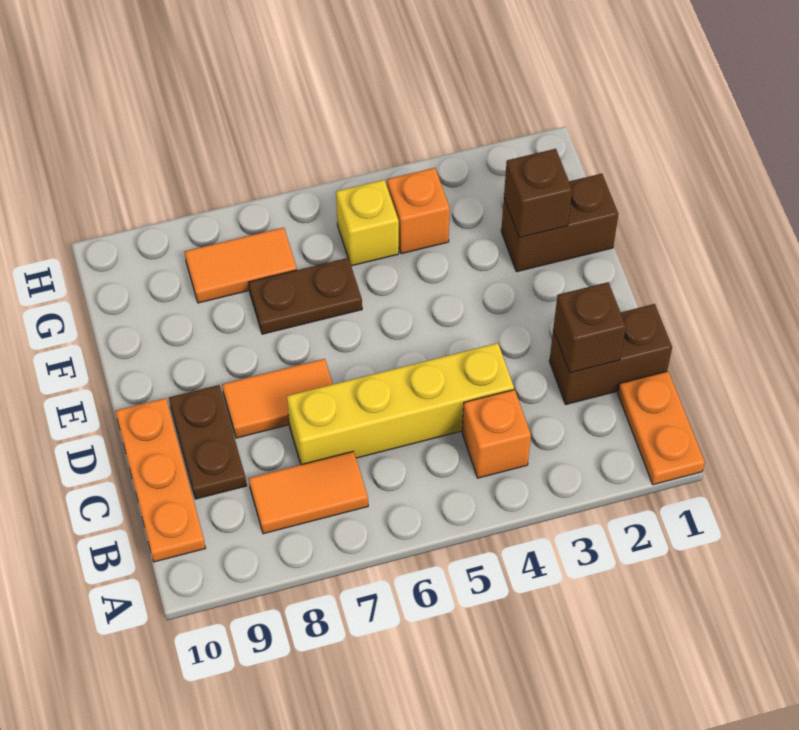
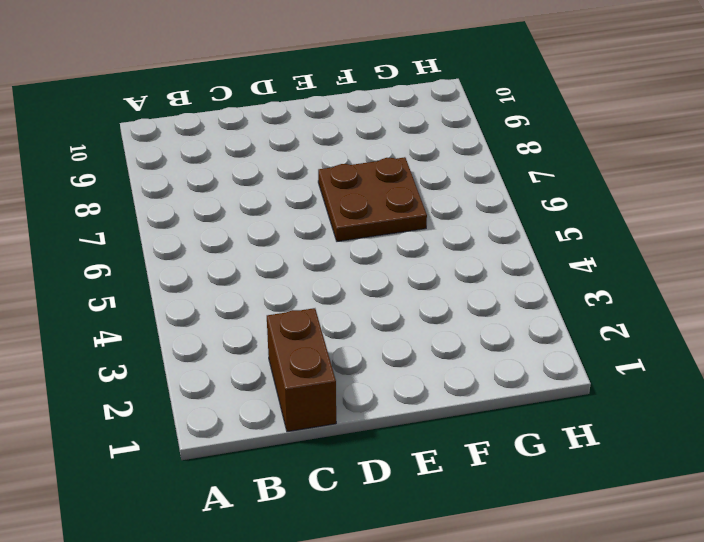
brown 2x2 plate [318,157,427,241] -> brown 1x2 plate [248,258,362,334]
none -> orange 1x2 plate [618,371,705,485]
none -> orange 1x1 brick [462,390,531,478]
none -> orange 1x2 tile [249,451,368,534]

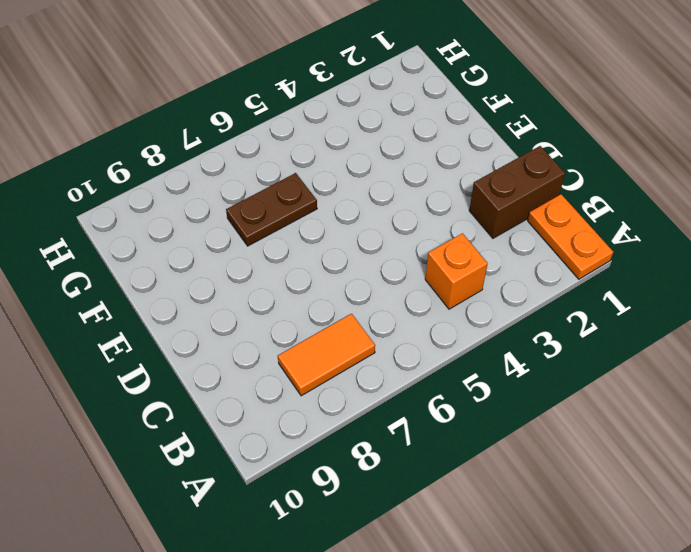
none -> orange 1x3 plate [115,398,205,562]
none -> yellow 1x4 brick [287,343,514,465]
none -> brown 1x2 plate [169,385,247,499]

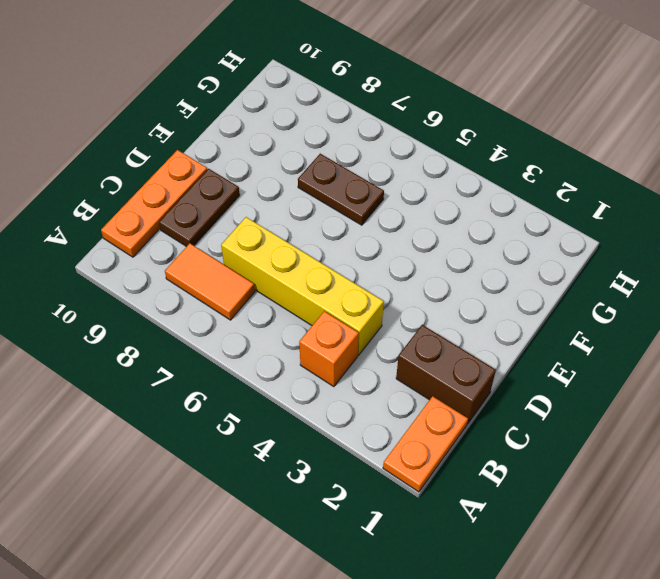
none -> orange 1x2 tile [222,359,333,438]
none -> brown 1x2 brick [501,174,618,272]
none -> orange 1x1 brick [387,168,450,254]

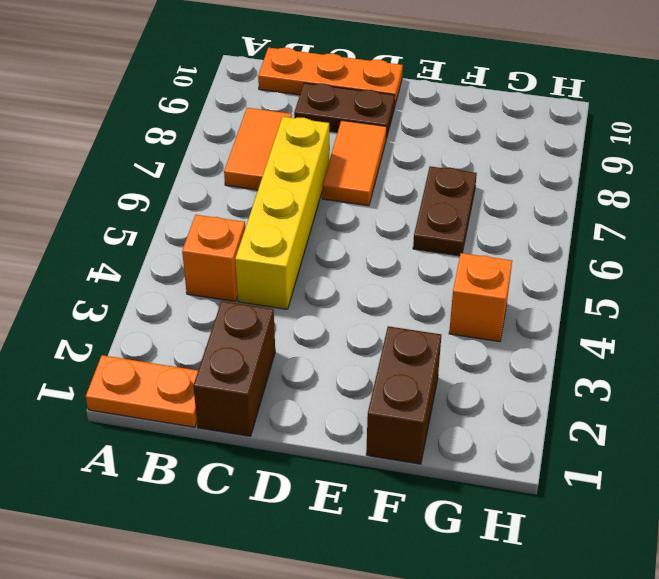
none -> yellow 1x1 brick [336,180,399,266]
none -> orange 1x2 tile [185,228,297,303]
none -> brown 1x1 brick [553,282,626,373]

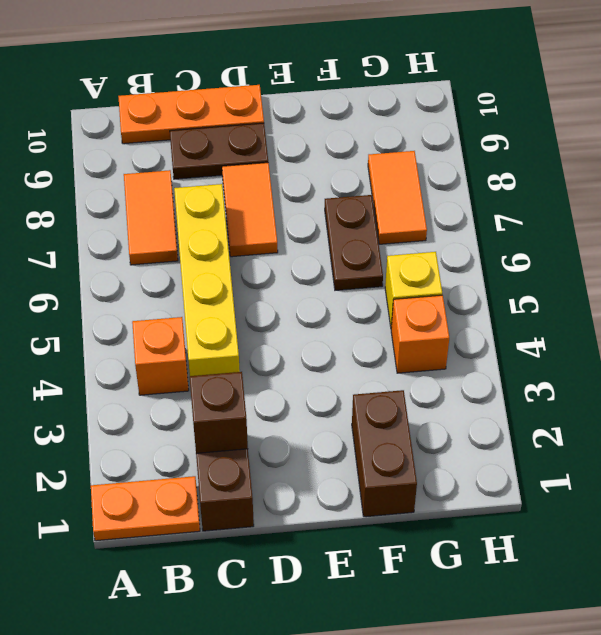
none -> brown 1x1 brick [504,149,572,237]

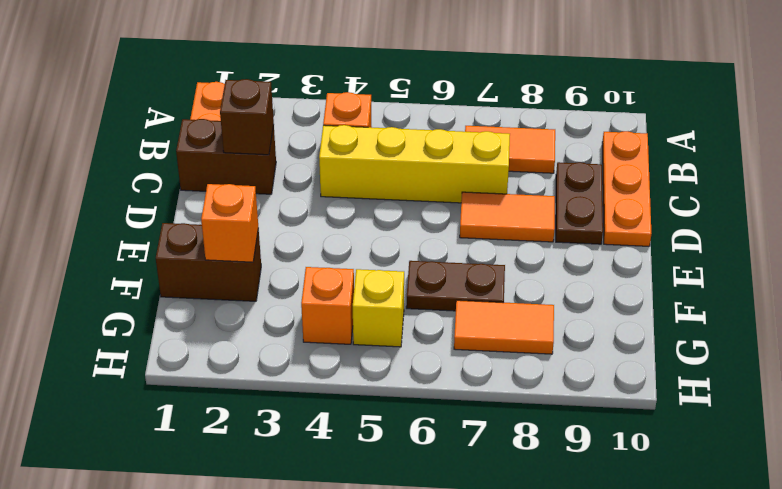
orange 1x1 brick [201,184,258,262] -> brown 1x1 brick [504,149,572,237]

